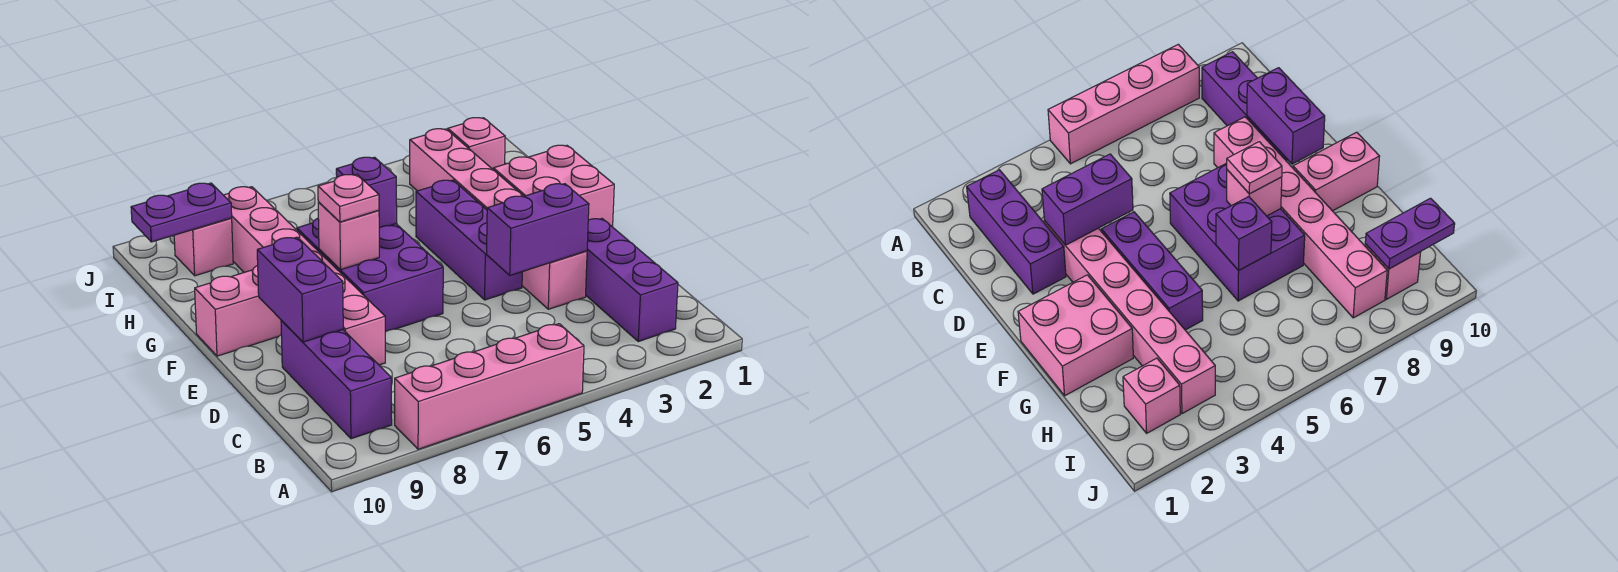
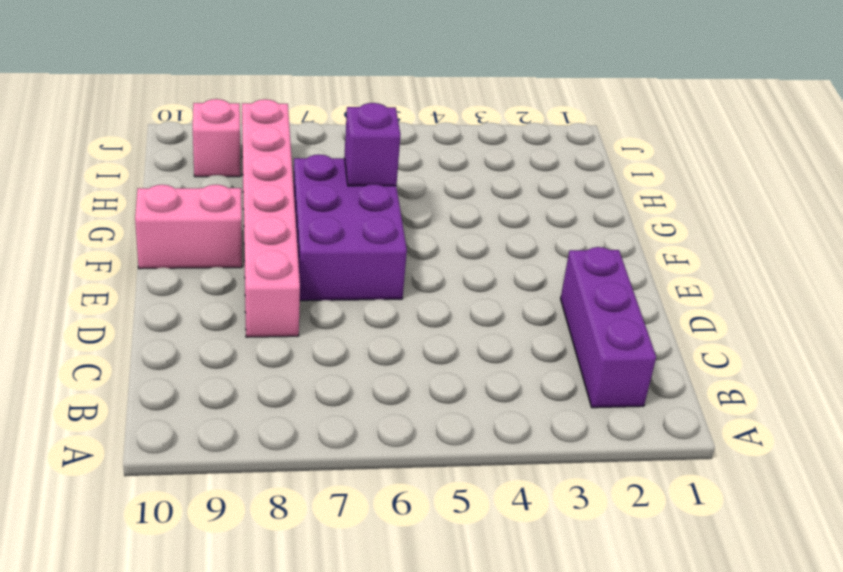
none -> pink 1x4 brick [395,324,584,449]
none -> purple 1x3 brick [281,321,392,439]
none -> pink 1x6 brick [410,129,587,309]

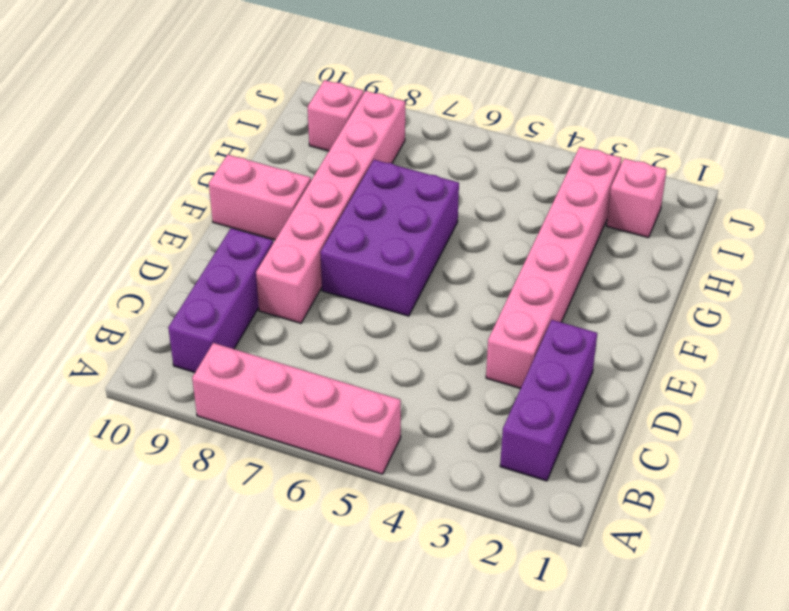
none -> purple 1x3 brick [416,180,522,300]
none -> pink 2x2 brick [493,145,614,227]
none -> purple 1x2 brick [487,184,589,275]

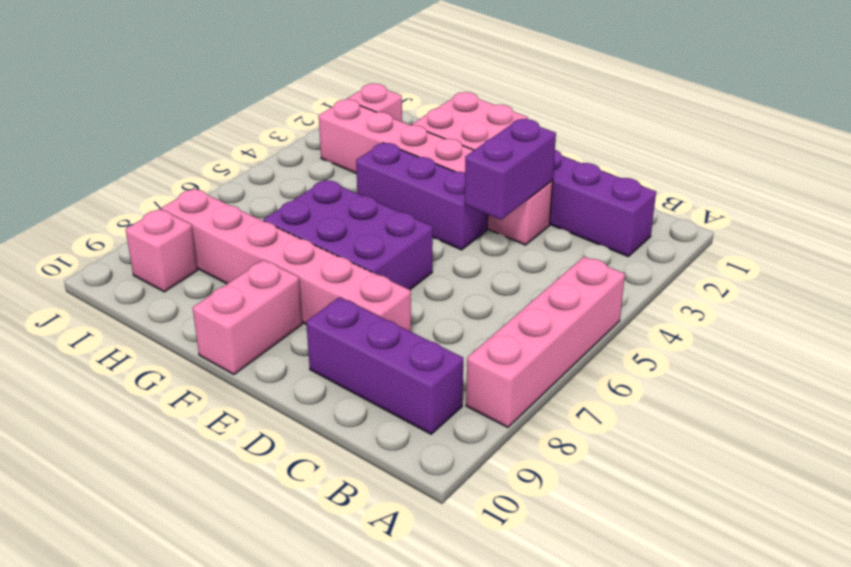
none -> purple 1x2 brick [257,237,343,342]
none -> pink 1x1 brick [318,202,379,270]
none -> purple 1x1 brick [336,157,397,228]

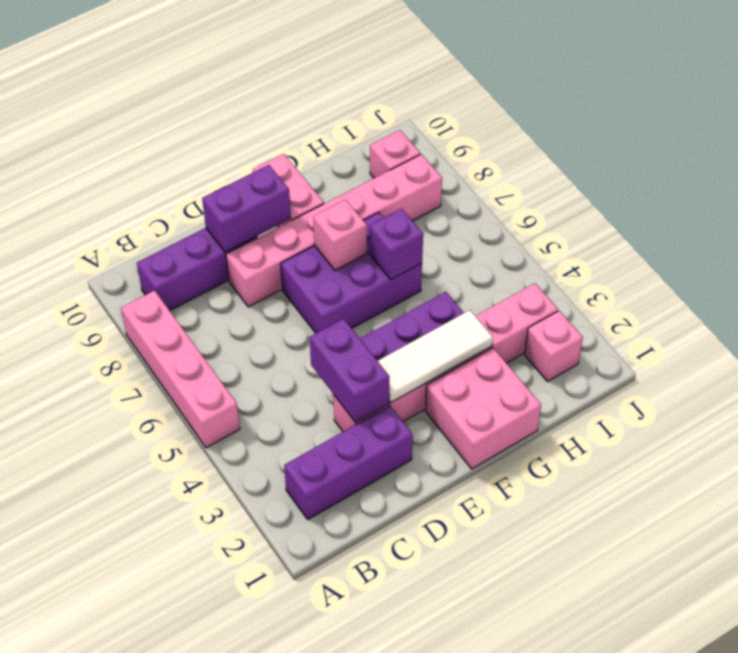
white 1x3 tile [378,310,493,402] -> none
none -> purple 1x2 plate [131,183,232,242]
none -> pink 1x1 plate [318,174,379,222]

